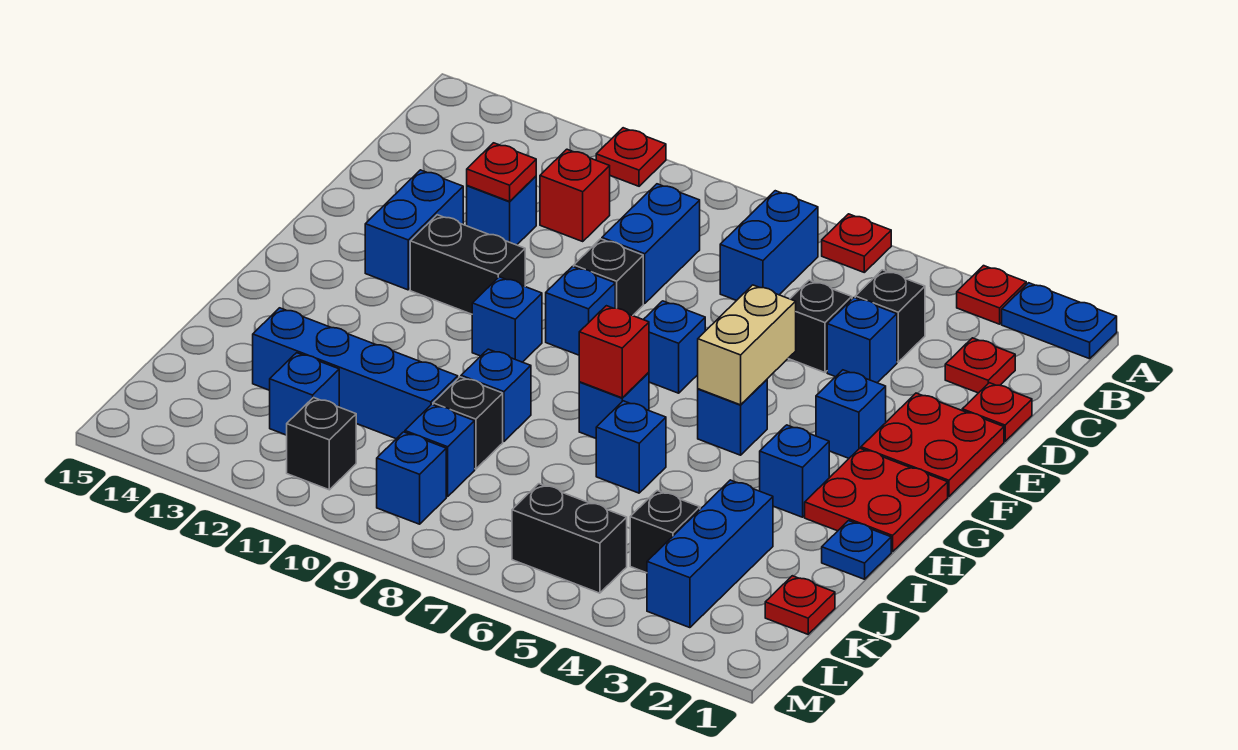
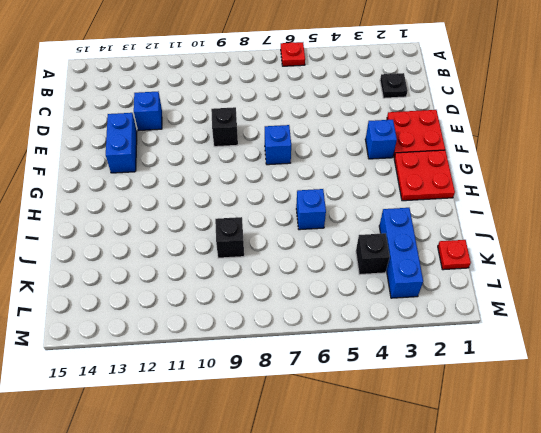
black 1x1 plate [380,73,408,98] -> red 1x1 plate [945,338,1015,393]
none -> blue 1x2 plate [1002,283,1117,359]
none -> red 1x1 plate [957,266,1026,324]
none -> red 1x1 plate [596,128,666,186]
none -> blue 1x2 brick [720,191,818,300]

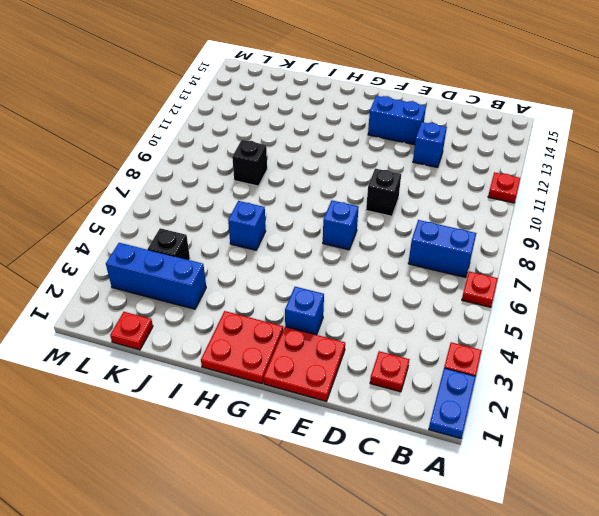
none -> black 1x1 brick [855,270,925,362]
none -> blue 1x2 brick [602,184,700,304]
none -> red 1x1 brick [540,149,610,241]
none -> red 1x1 plate [962,383,1032,441]

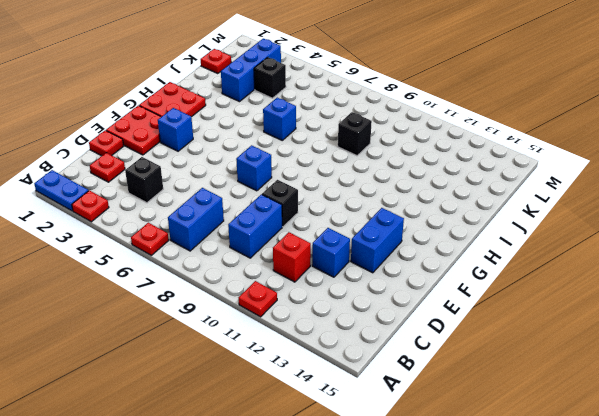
none -> blue 1x1 brick [827,298,897,383]
none -> black 1x1 brick [788,280,852,372]
none -> blue 1x1 brick [546,267,615,355]
none -> black 1x2 brick [410,215,525,314]

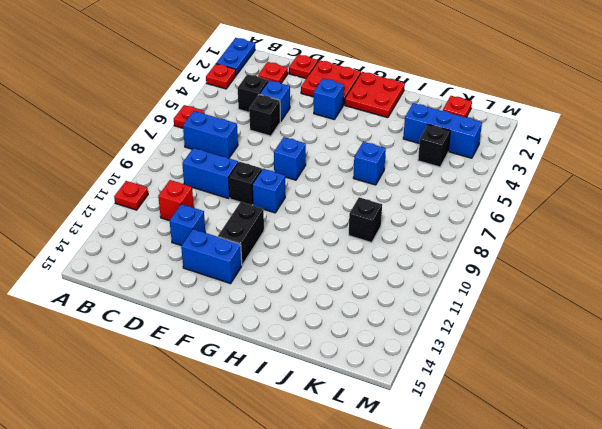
none -> blue 1x1 brick [698,380,767,455]
none -> blue 1x1 brick [472,277,542,362]
none -> blue 1x1 brick [760,425,829,517]
none -> blue 1x1 brick [579,372,649,438]

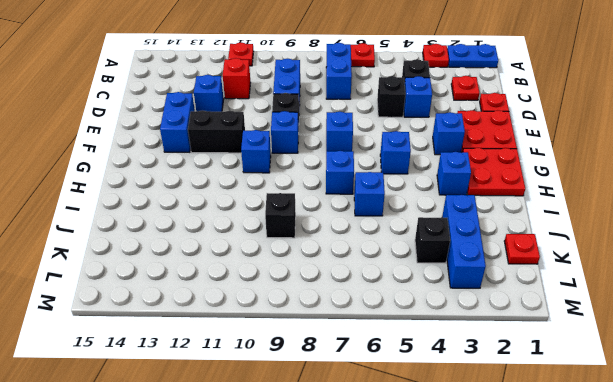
none -> blue 1x1 plate [822,521,891,579]
none -> blue 1x1 brick [461,349,531,441]
none -> blue 1x4 brick [253,308,458,439]
none -> blue 1x1 brick [405,404,475,497]

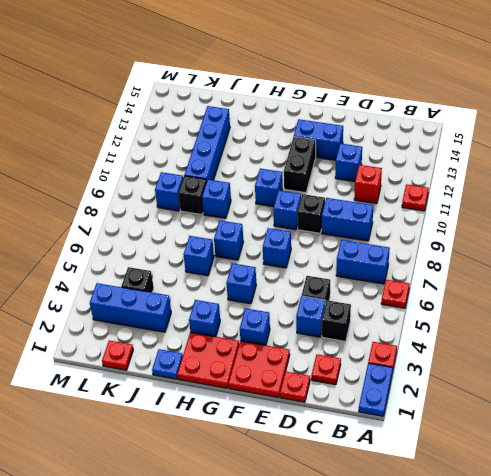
none -> blue 1x1 brick [269,353,339,435]
none -> black 1x2 brick [512,484,627,593]
none -> blue 1x1 brick [377,432,446,524]
none -> black 1x1 brick [286,398,356,490]

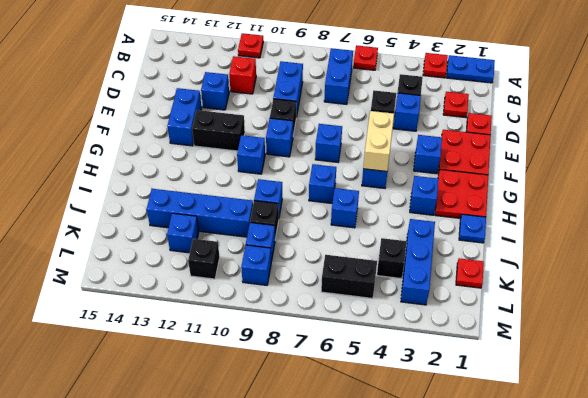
none -> red 1x1 plate [467,143,536,202]
none -> red 1x1 brick [579,306,649,398]

